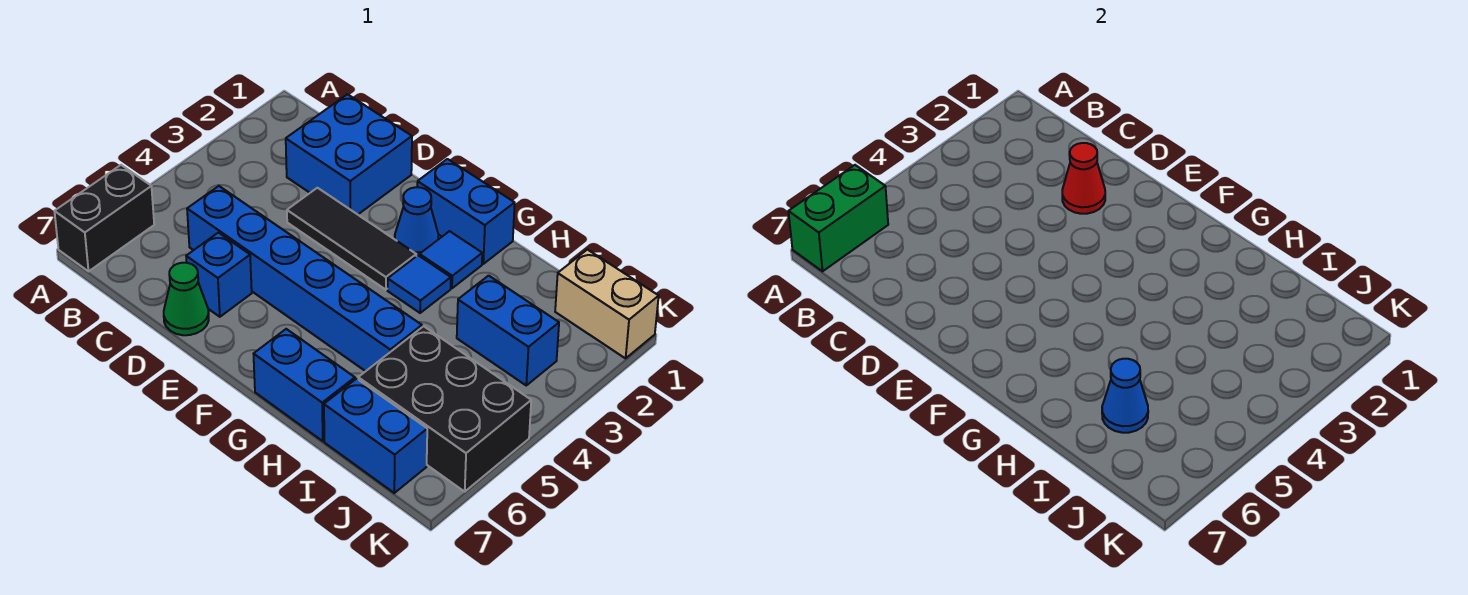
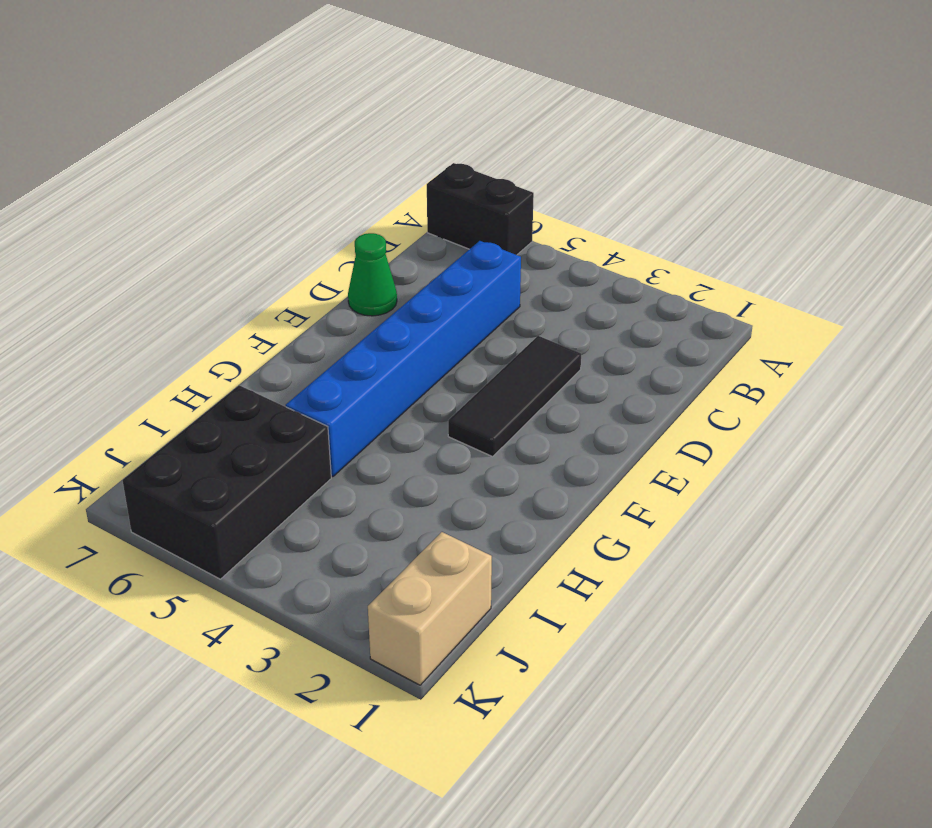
none -> blue 2x2 brick [286,94,412,214]
none -> blue 1x1 brick [186,233,252,317]
none -> blue 1x2 brick [417,159,515,264]

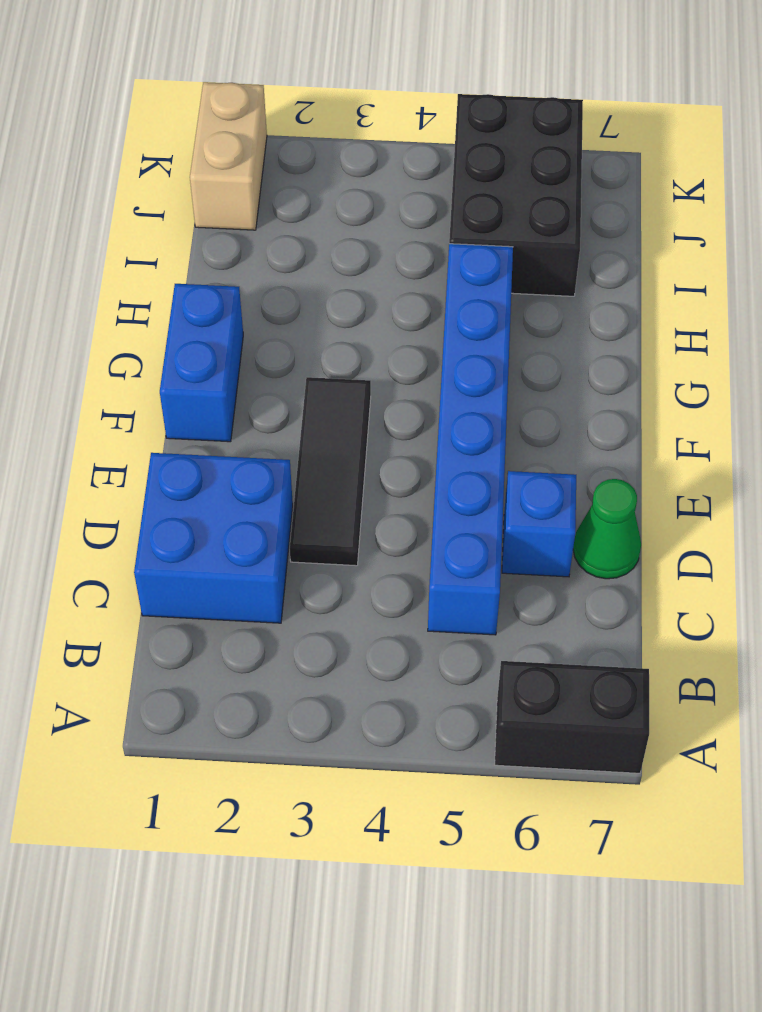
none -> blue 1x1 cone [395,187,438,256]
none -> blue 1x1 tile [420,231,482,288]
none -> blue 1x1 tile [387,255,451,313]

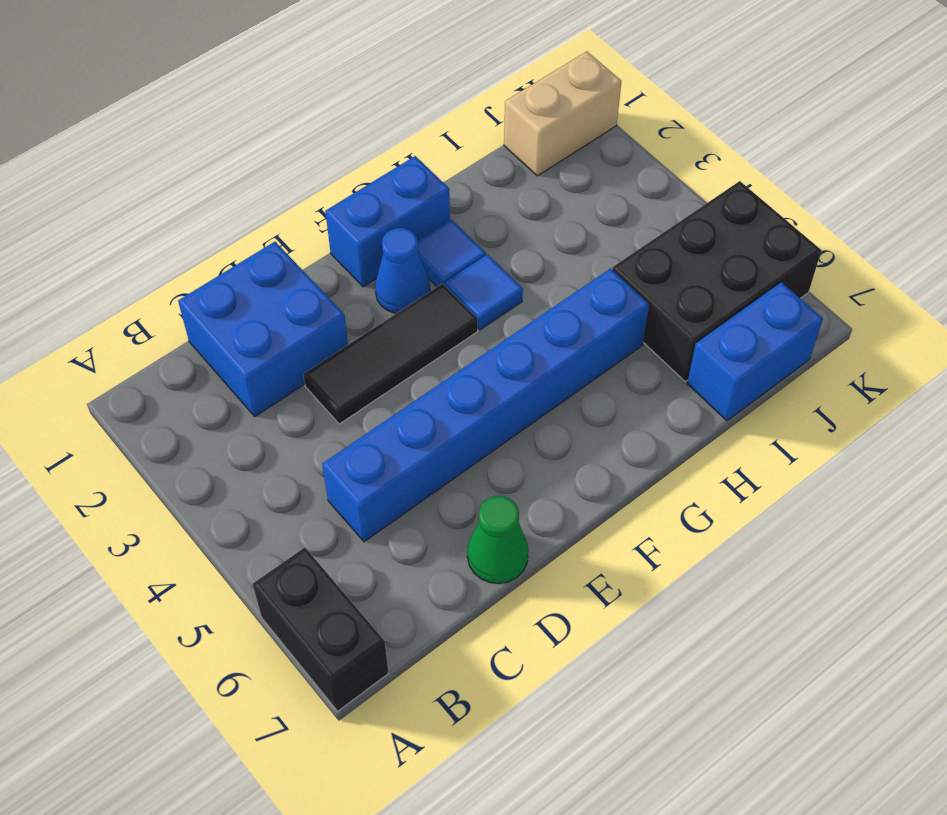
none -> blue 1x1 brick [186,233,252,317]
none -> blue 1x2 brick [254,329,355,441]
none -> blue 1x2 brick [457,276,559,385]

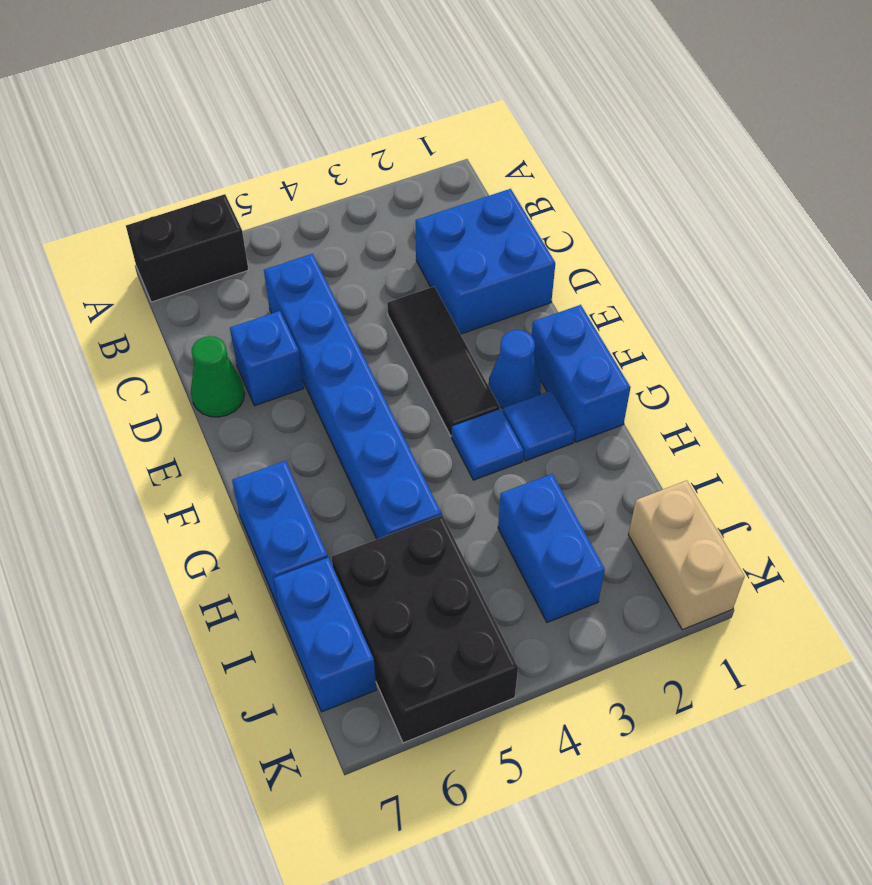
none -> green 1x2 brick [788,165,888,271]
none -> red 1x1 cone [1062,143,1105,214]
none -> blue 1x1 cone [1102,359,1148,433]

